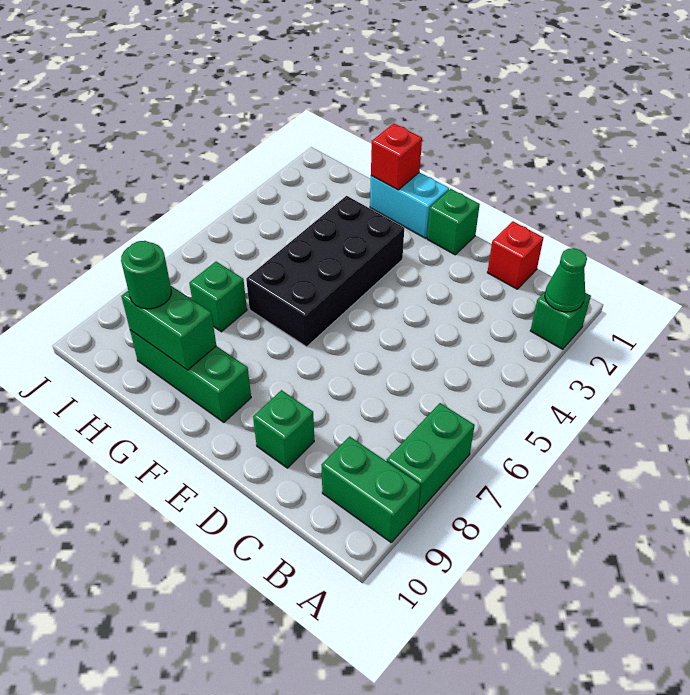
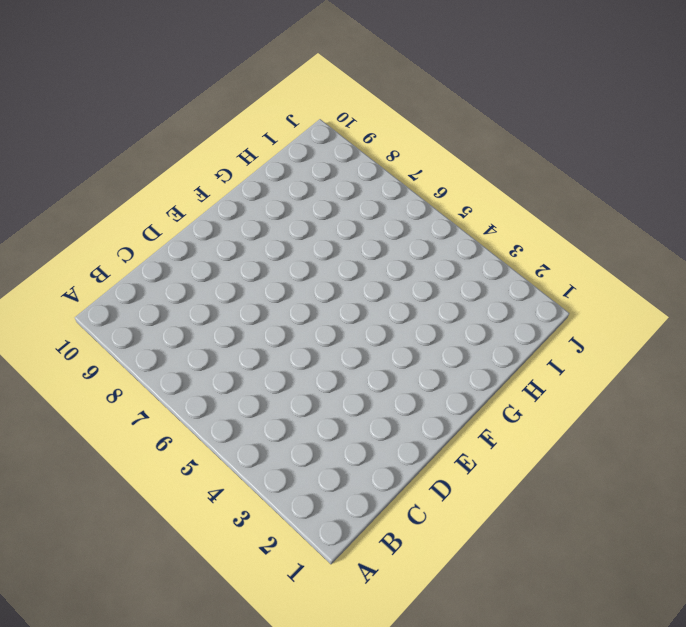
none -> green 1x1 brick [530,292,591,349]
none -> green 1x2 brick [387,403,475,511]
none -> green 1x2 brick [322,436,421,542]

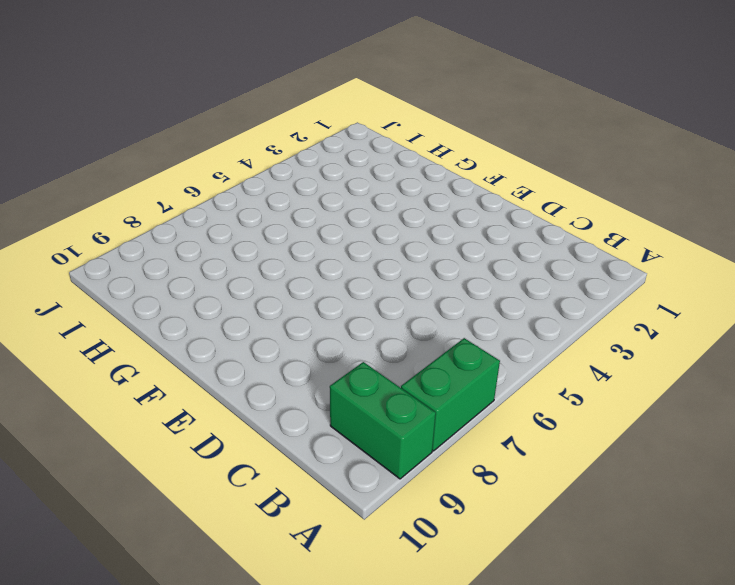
none -> green 1x1 brick [530,292,591,349]
none -> red 1x1 brick [487,221,544,289]
none -> green 1x1 brick [253,390,314,468]

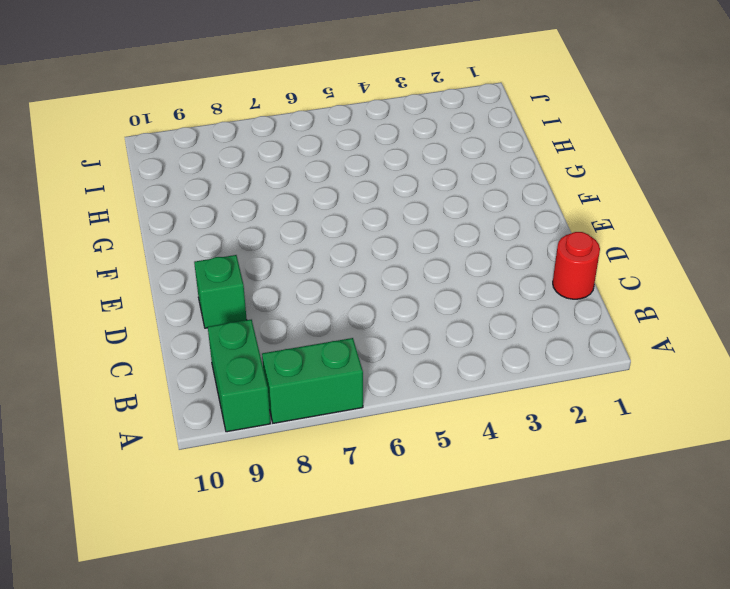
red 1x1 round brick [553,232,600,299] -> red 1x1 brick [487,221,544,289]
none -> green 1x1 brick [530,292,591,349]
none -> green 1x1 brick [427,189,480,255]
none -> cyan 1x2 brick [370,172,449,238]

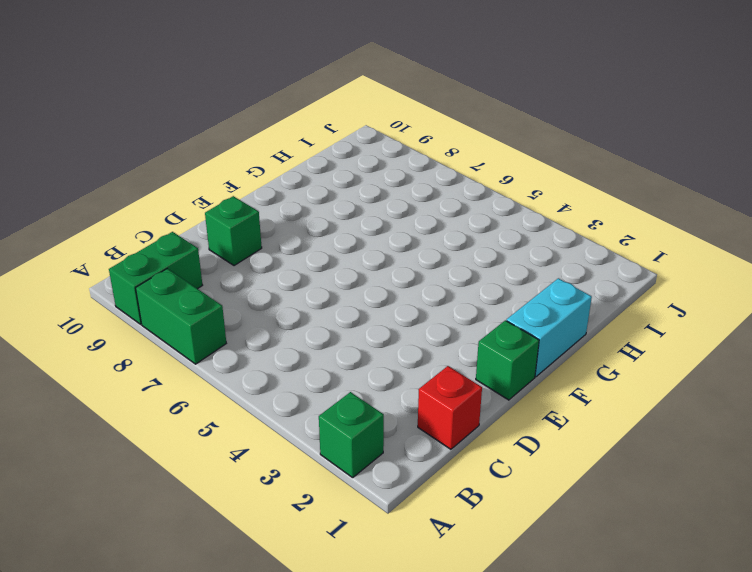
none -> black 2x4 brick [246,196,404,347]
none -> green 1x3 brick [130,330,251,422]
none -> green 1x1 brick [189,262,247,332]

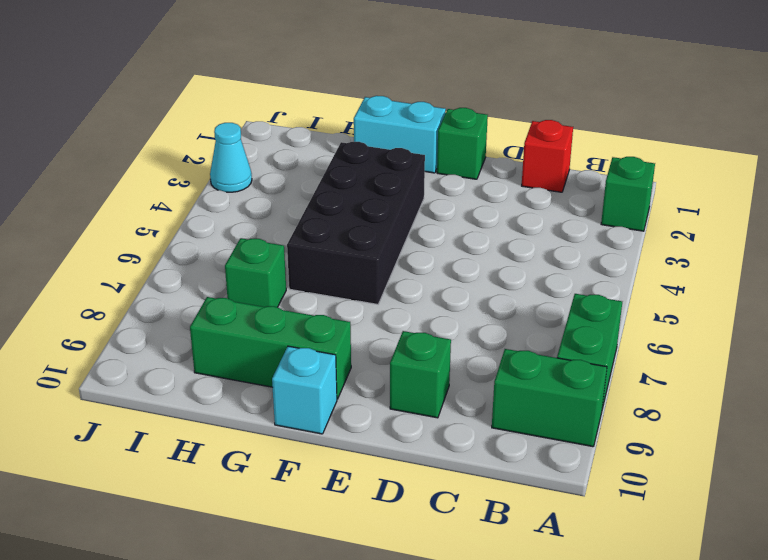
cyan 1x1 brick [272,346,337,434] -> none
cyan 1x1 cone [210,123,252,192] -> none
none -> green 1x1 cone [545,248,587,312]
none -> red 1x1 brick [371,123,422,190]
none -> green 1x2 brick [121,286,216,370]

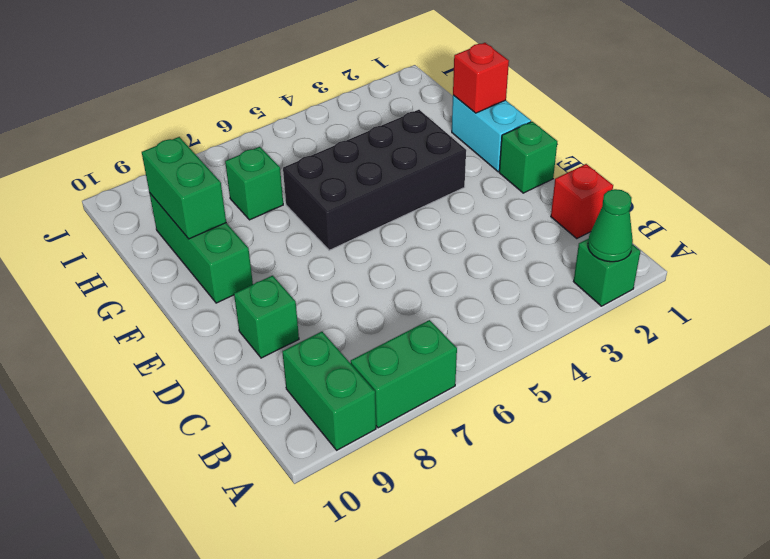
none -> green 1x1 round brick [121,241,171,309]

